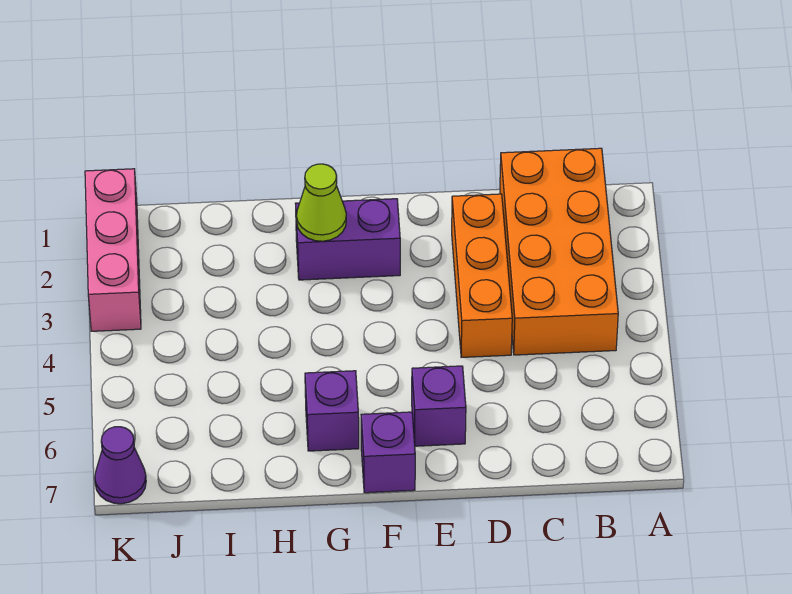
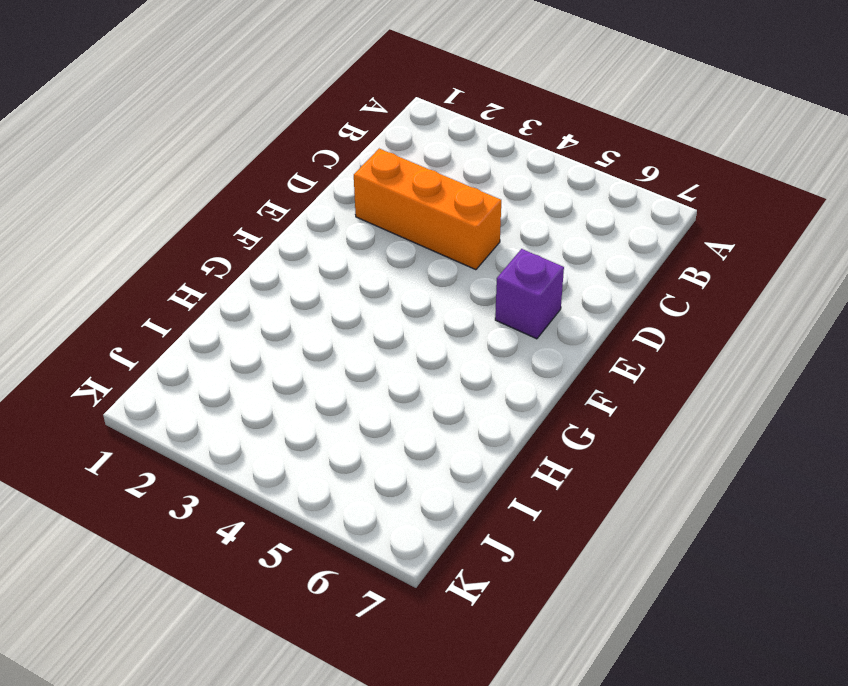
none -> orange 2x4 brick [500,148,618,355]
none -> purple 1x2 brick [295,199,400,280]

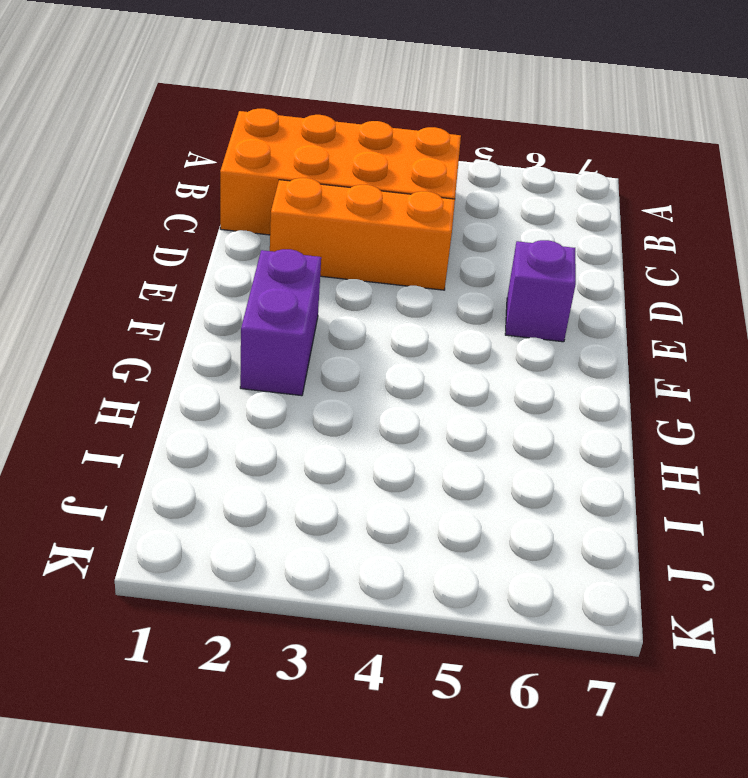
none -> purple 1x1 brick [361,412,415,493]
none -> purple 1x1 brick [305,371,359,451]

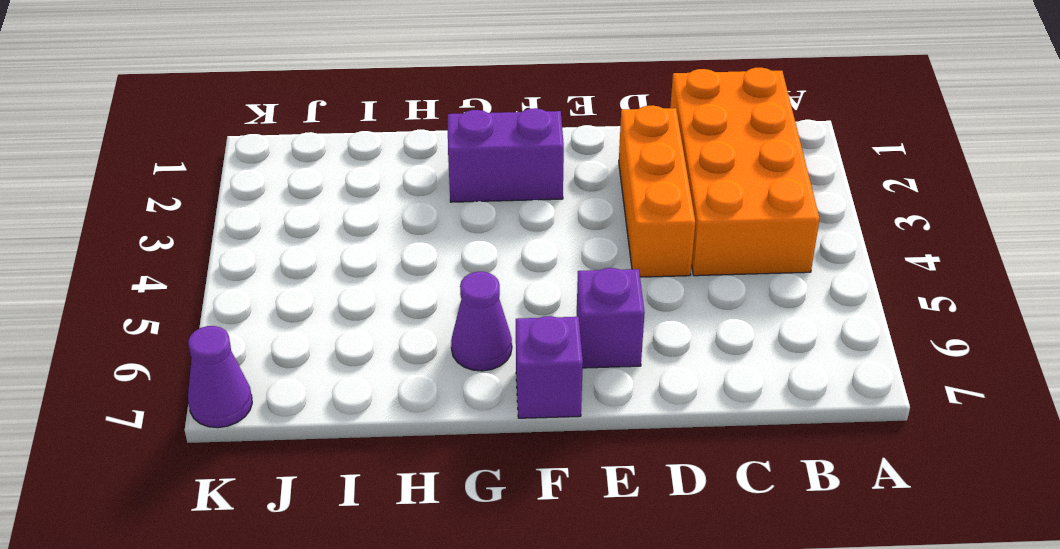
purple 1x1 cone [451,272,512,371] -> purple 1x1 brick [305,371,359,451]
none -> pink 1x3 brick [85,169,141,331]
none -> lime 1x1 cone [296,164,346,241]

